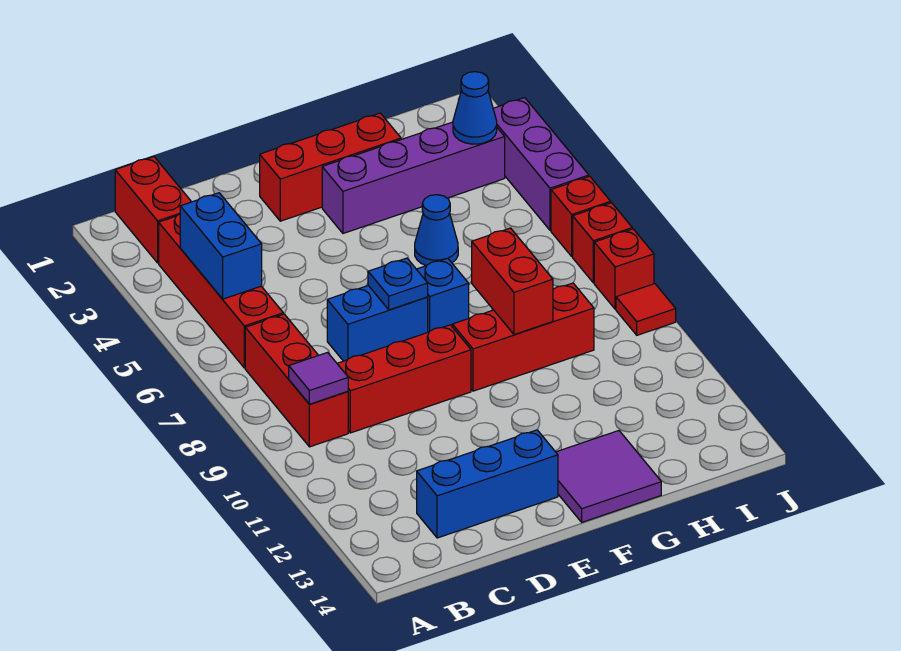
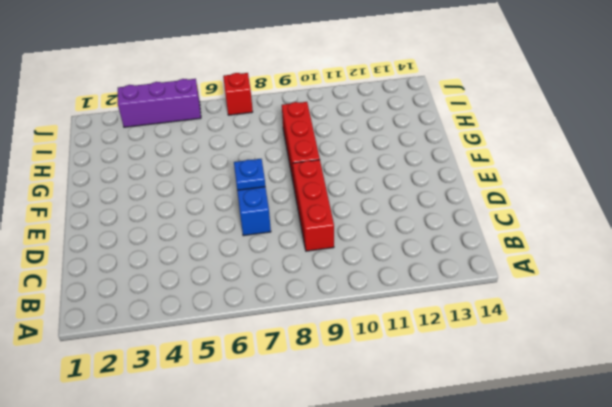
none -> red 1x2 brick [115,157,191,263]
none -> red 1x4 brick [159,214,283,368]
none -> red 1x3 brick [245,314,348,447]

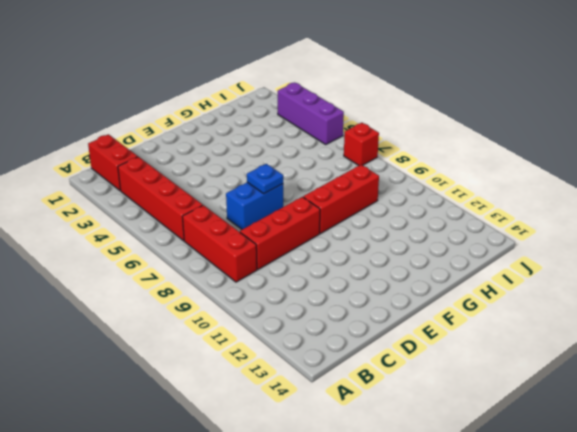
none -> blue 1x3 brick [417,430,558,538]
none -> red 1x3 brick [260,113,401,221]
none -> purple 1x4 brick [322,122,505,233]

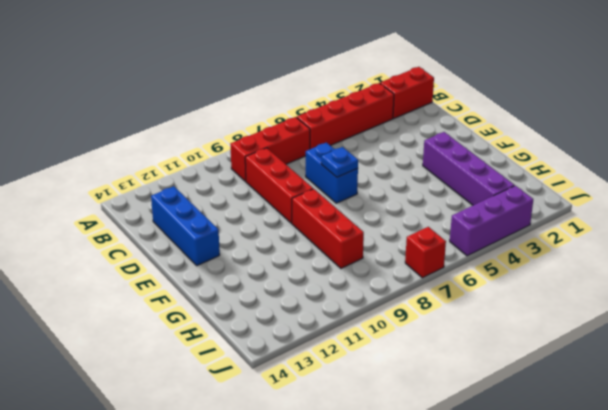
none -> red 1x3 brick [260,113,401,221]
none -> blue 1x1 brick [417,258,469,332]
none -> purple 2x2 tile [556,431,661,522]

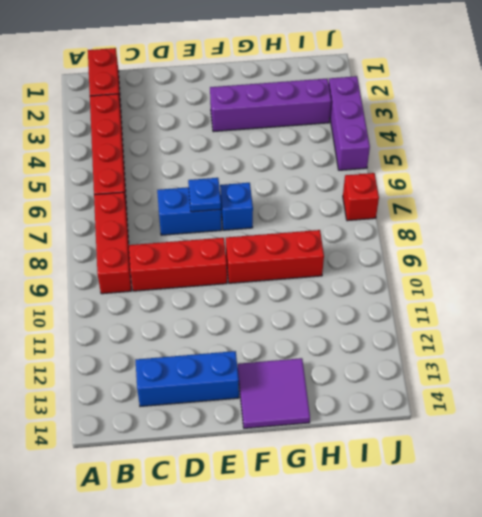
none -> red 1x3 brick [260,113,401,221]
none -> blue 1x1 cone [415,195,458,266]
none -> red 1x1 brick [551,176,611,256]

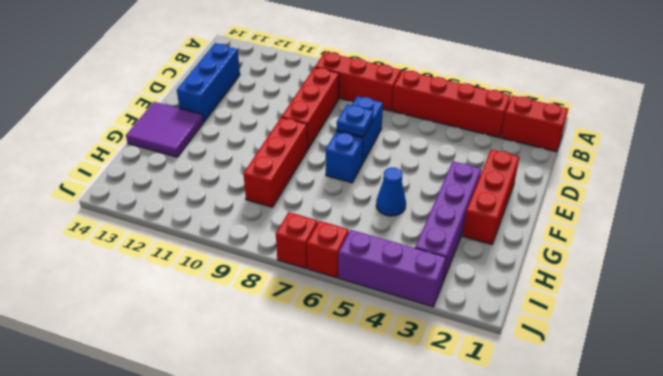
none -> red 1x1 brick [594,229,654,309]
none -> red 1x1 tile [616,284,676,335]
none -> blue 1x2 brick [180,193,262,299]

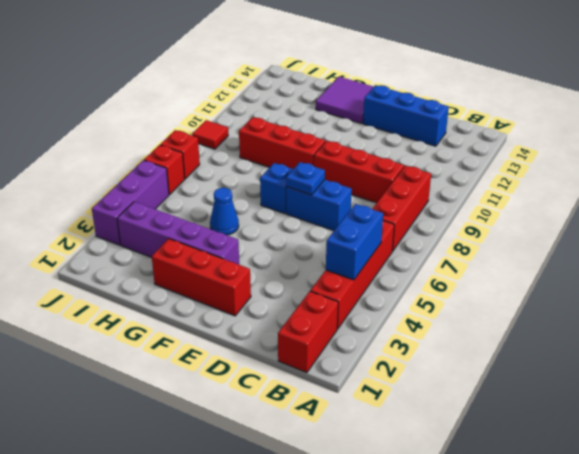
none -> red 1x1 brick [594,229,654,309]
none -> purple 1x1 tile [289,352,348,404]
none -> red 1x2 brick [472,228,553,335]

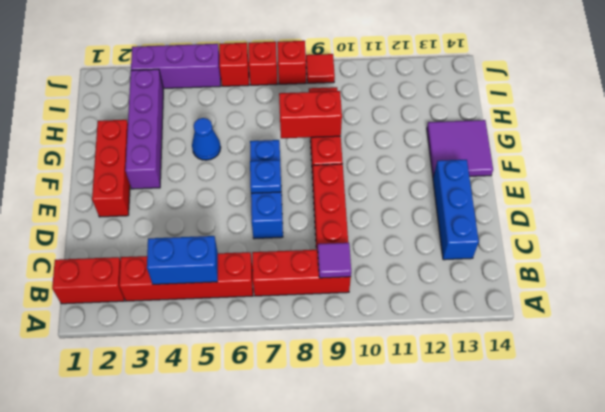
none -> blue 1x1 cone [453,72,497,144]

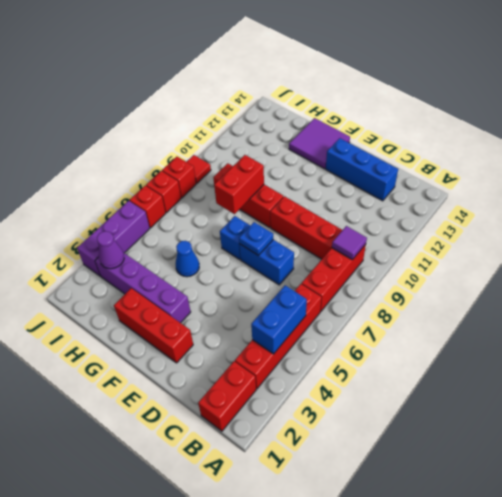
purple 1x1 cone [97,231,124,269] -> blue 1x1 cone [453,72,497,144]

